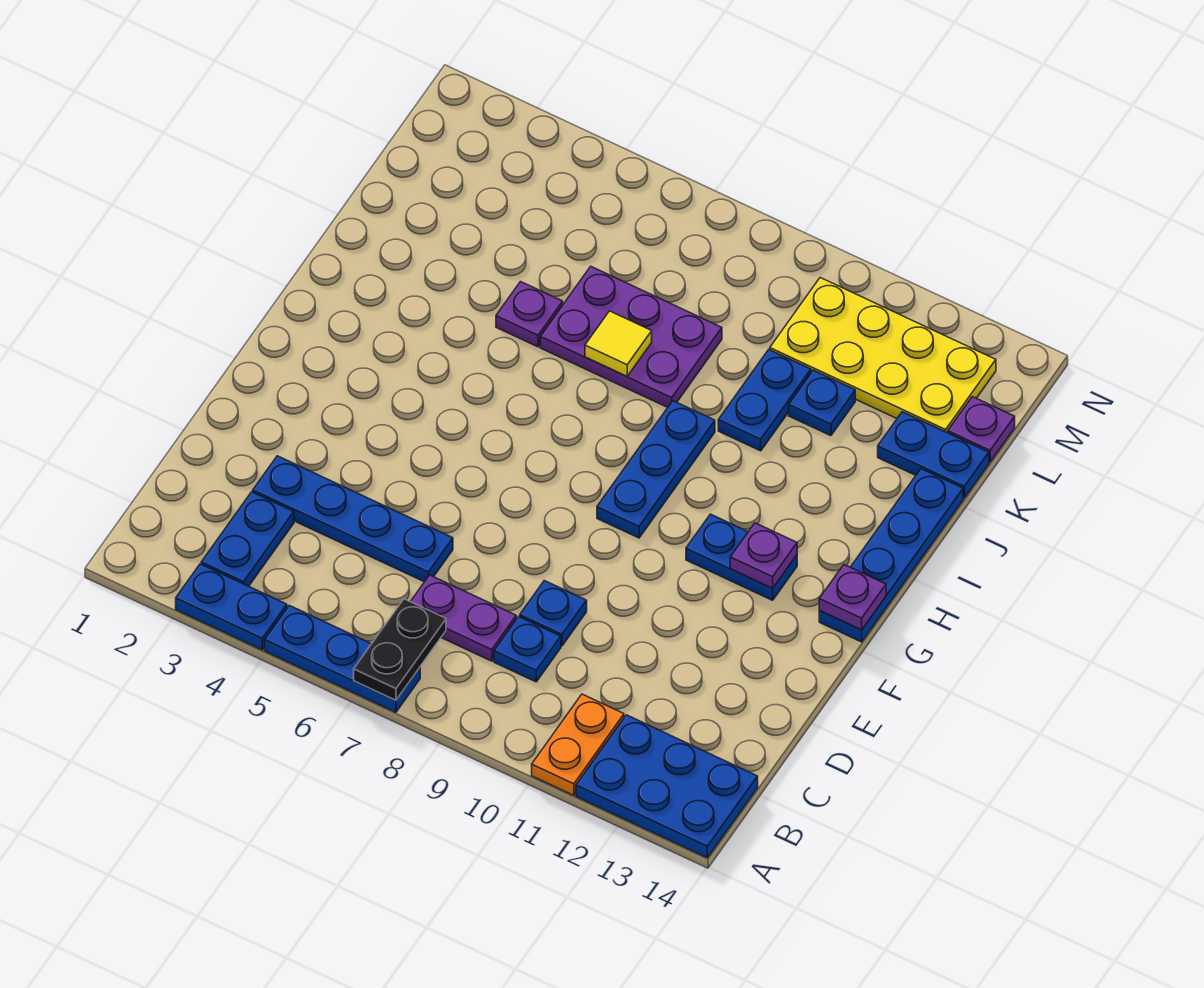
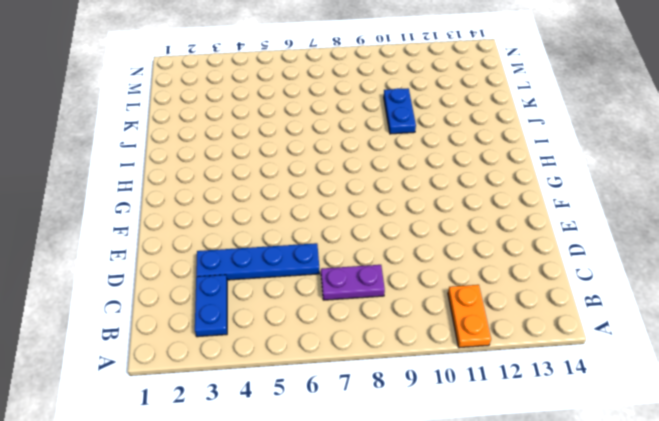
none -> blue 1x2 plate [176,564,287,650]
none -> blue 1x3 plate [265,605,420,712]
none -> blue 2x3 plate [576,715,758,858]

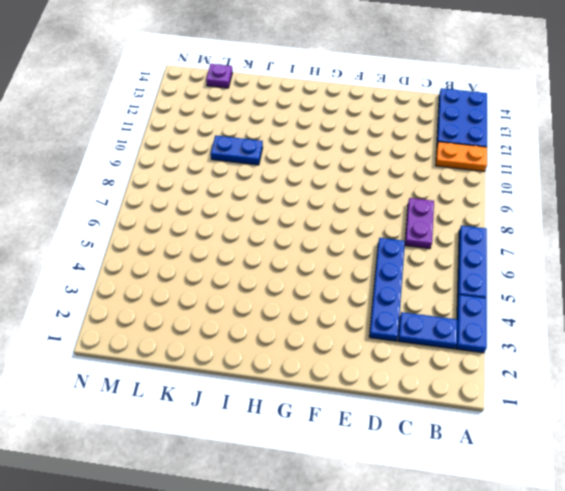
none -> blue 1x1 plate [494,617,561,682]
none -> blue 1x1 plate [520,581,587,646]
none -> blue 1x3 plate [597,401,715,538]

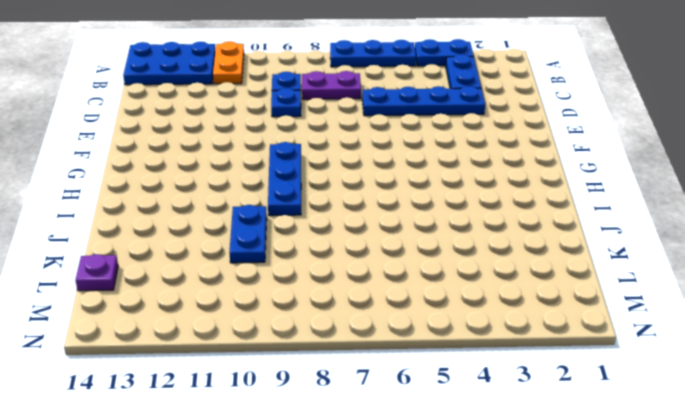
none -> blue 1x2 plate [686,514,797,600]
none -> blue 1x4 plate [819,469,963,642]
none -> purple 1x1 plate [496,282,563,347]

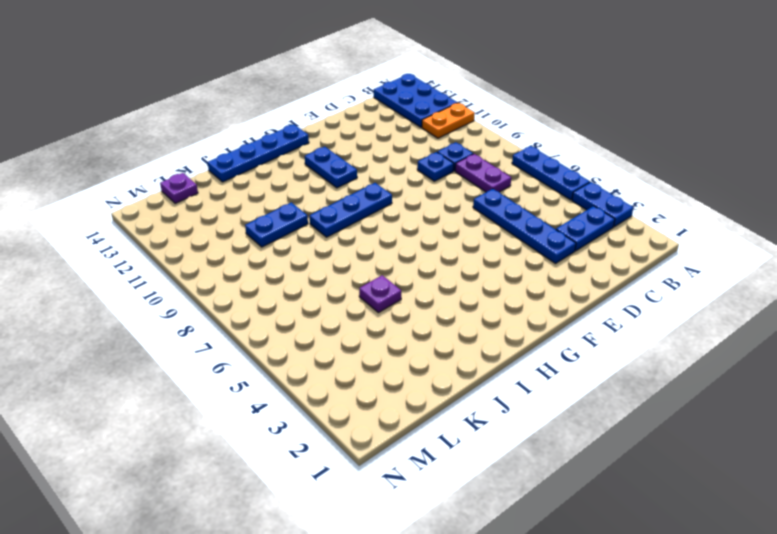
none -> purple 2x3 plate [540,266,722,407]
none -> blue 1x1 plate [789,370,855,436]
none -> blue 1x2 plate [878,412,989,498]

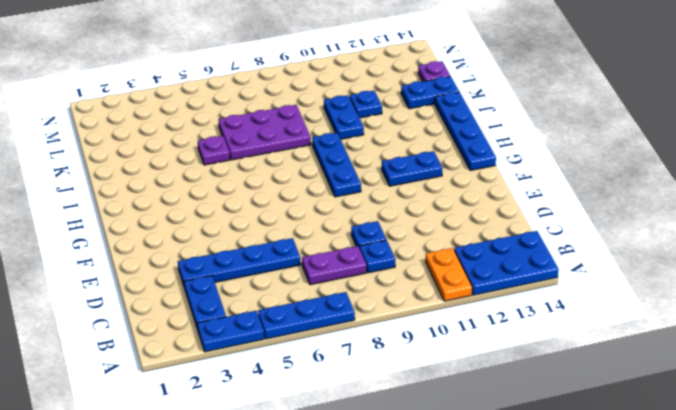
none -> yellow 2x4 plate [770,278,996,433]
none -> black 1x2 plate [354,599,446,700]
none -> purple 1x1 plate [730,523,797,588]

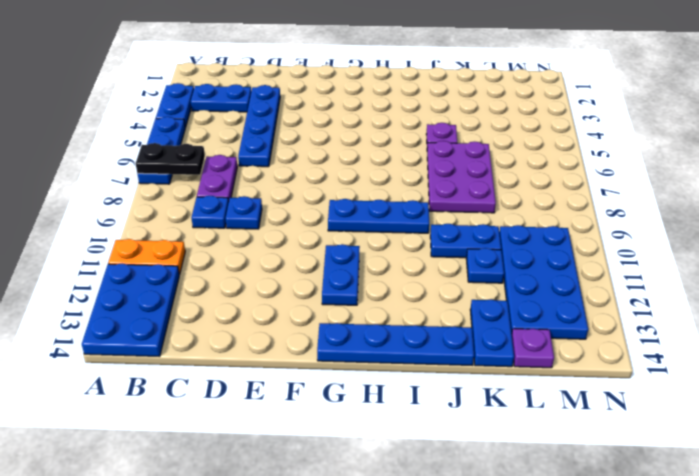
blue 2x4 plate [499,225,588,339] -> yellow 2x4 plate [770,278,996,433]
none -> purple 1x1 plate [730,523,797,588]
none -> purple 1x1 plate [819,565,886,630]
none -> yellow 1x1 tile [585,311,652,376]

